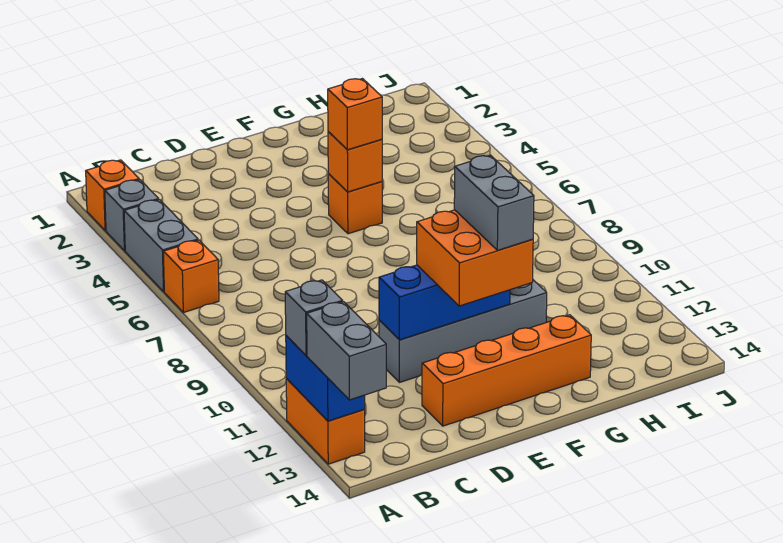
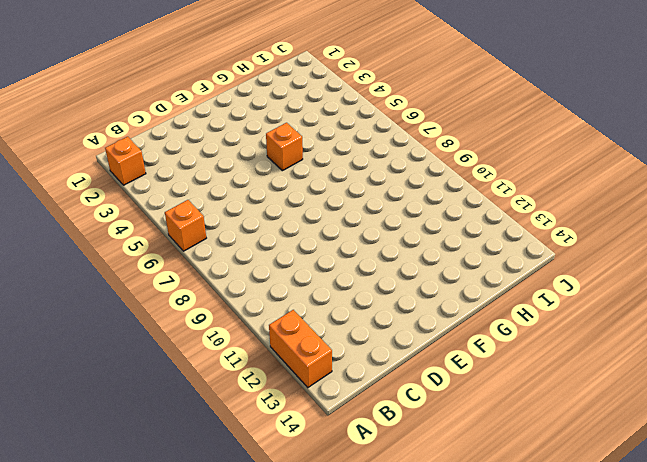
none -> grey 1x1 brick [105,180,159,251]
none -> grey 1x2 brick [124,200,198,291]
none -> grey 1x4 brick [379,280,547,382]

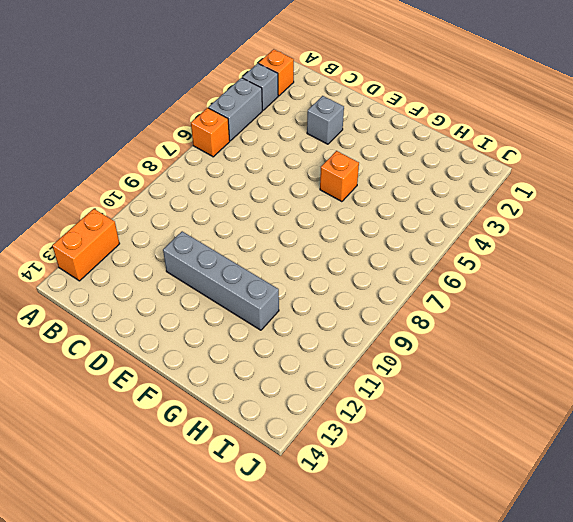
grey 1x1 brick [307,96,344,144] -> grey 1x1 brick moved to [285,280,343,356]
none -> orange 1x4 brick [422,315,591,426]
none -> blue 1x2 brick [286,336,365,421]
none -> blue 1x3 brick [379,265,510,340]

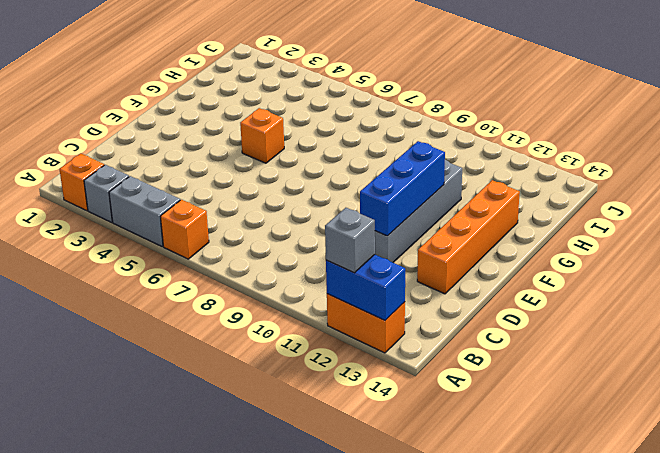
none -> orange 1x1 brick [328,132,382,192]
none -> grey 1x2 brick [307,302,386,400]
none -> orange 2x2 brick [417,210,533,306]

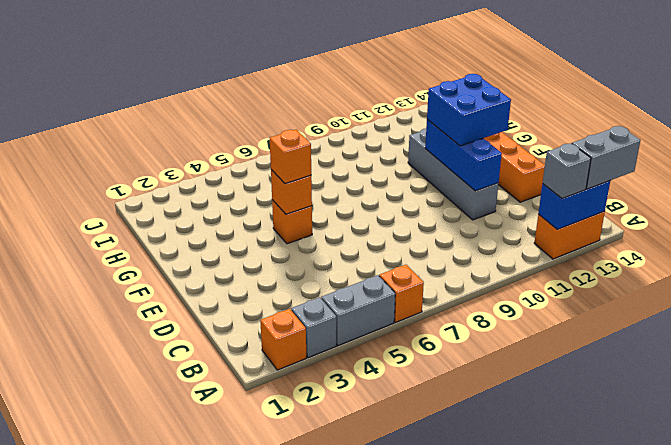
blue 2x2 brick [427,74,511,146] -> orange 2x2 brick [417,210,533,306]
none -> grey 1x2 brick [454,155,534,250]

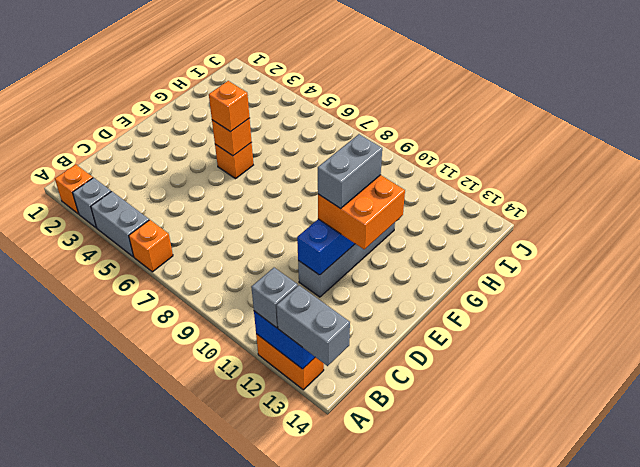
grey 1x2 brick [318,134,382,208] -> grey 1x2 brick turned to [454,155,534,250]
none -> orange 1x4 brick [422,315,591,426]

